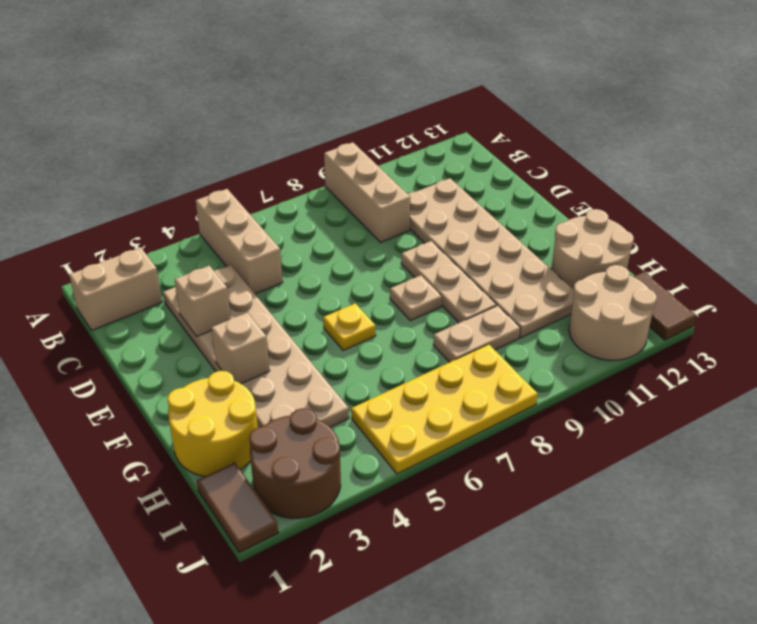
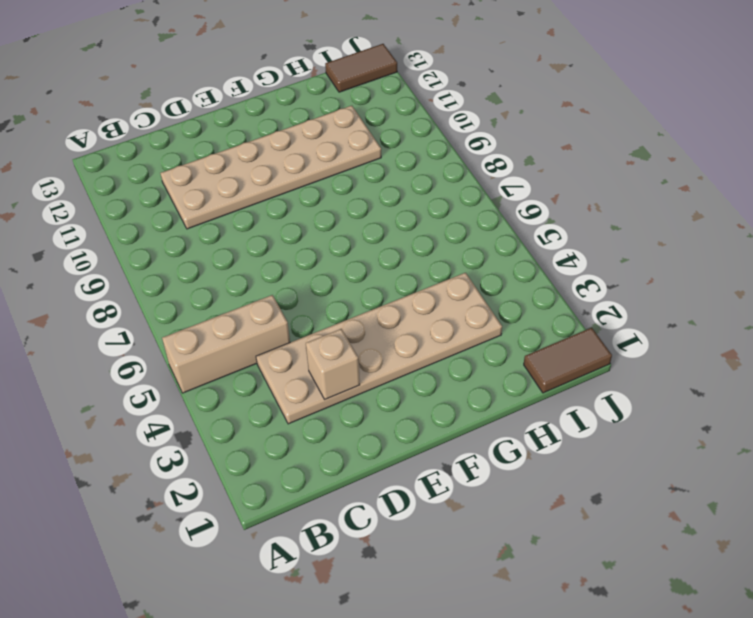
none -> tan 1x3 brick [324,142,410,243]
none -> tan 1x2 brick [69,247,162,330]
none -> tan 1x3 plate [401,241,496,323]

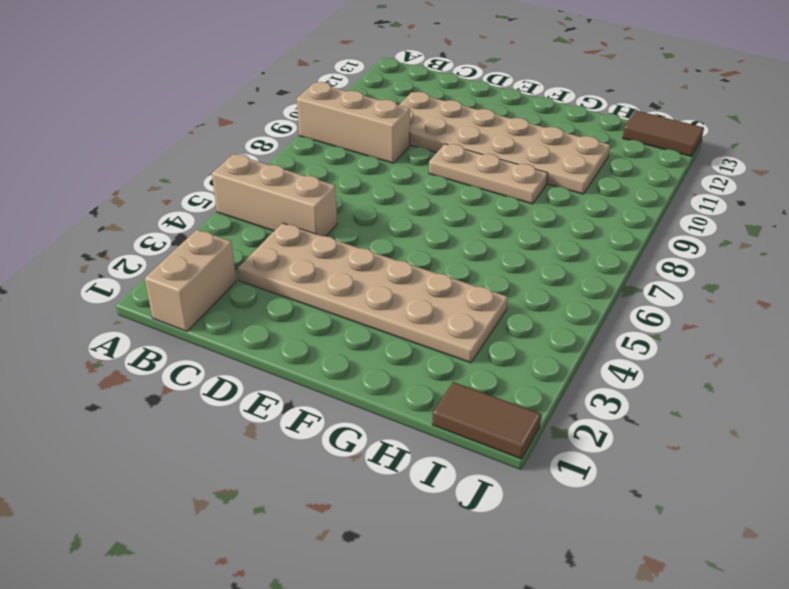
none -> yellow 1x1 plate [323,303,376,350]
none -> tan 1x1 plate [390,275,442,321]
none -> yellow 2x2 round brick [168,371,258,476]

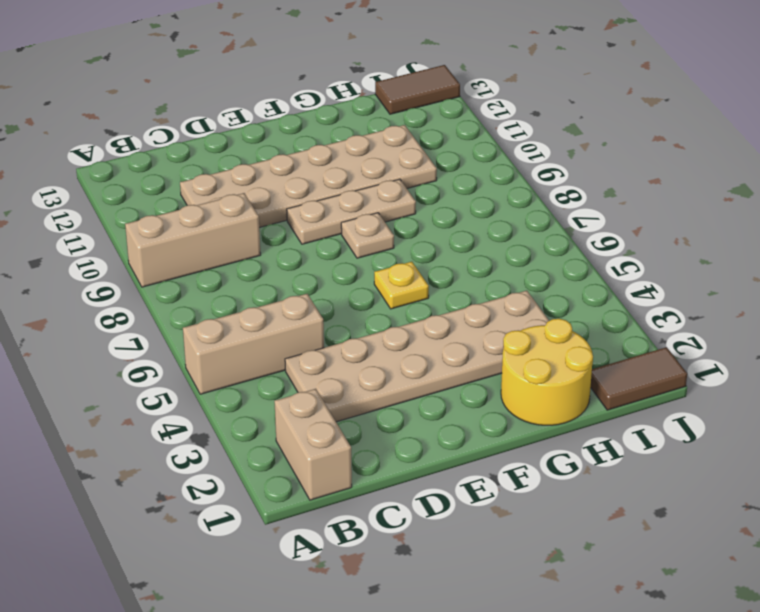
none -> tan 2x2 round brick [551,209,634,290]
none -> tan 1x2 plate [433,306,520,362]
none -> brown 2x2 round brick [249,408,341,518]

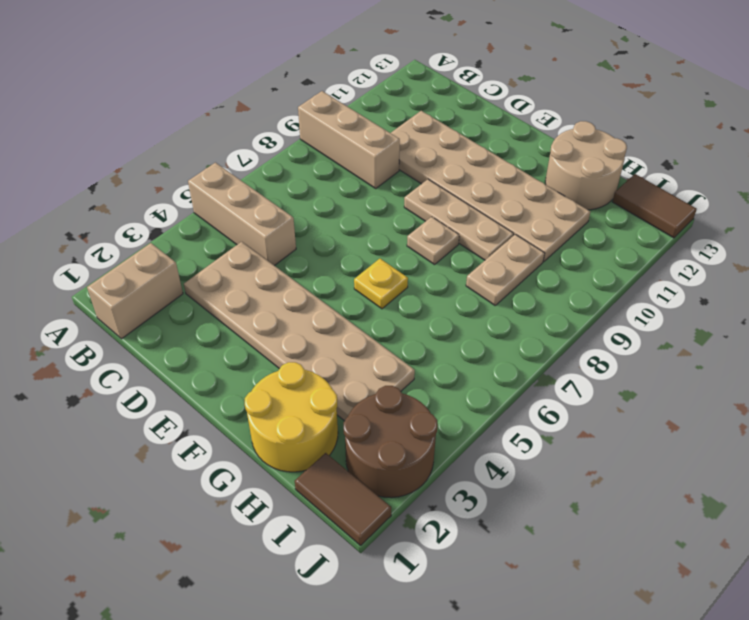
none -> yellow 2x4 plate [351,344,538,474]
none -> tan 2x2 round brick [569,265,657,360]
none -> tan 1x1 brick [175,266,231,336]

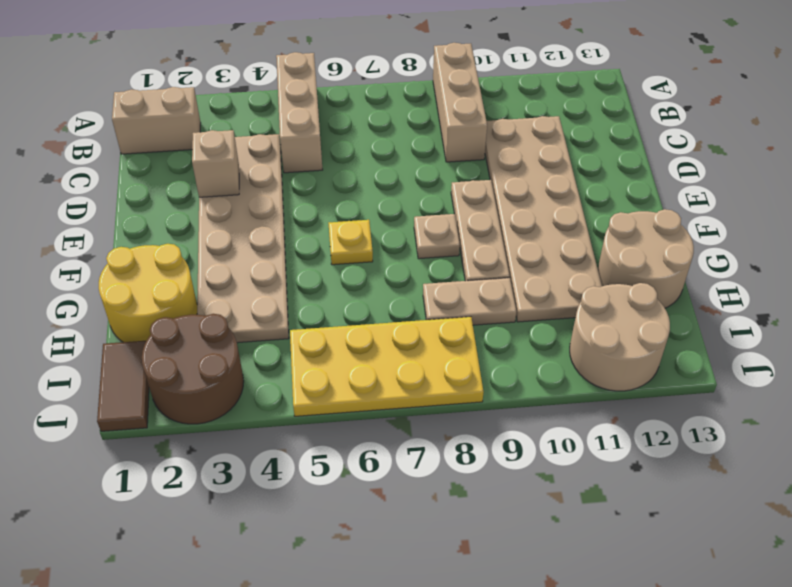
none -> brown 1x2 tile [634,272,696,340]
none -> tan 1x1 brick [212,313,270,384]

